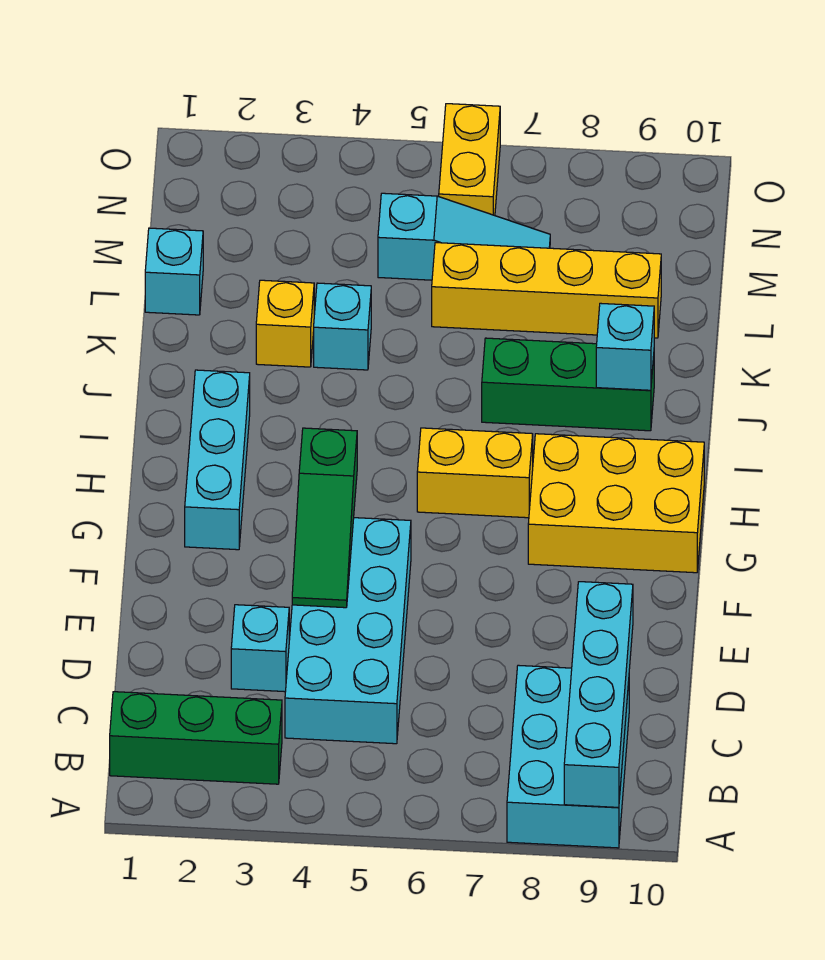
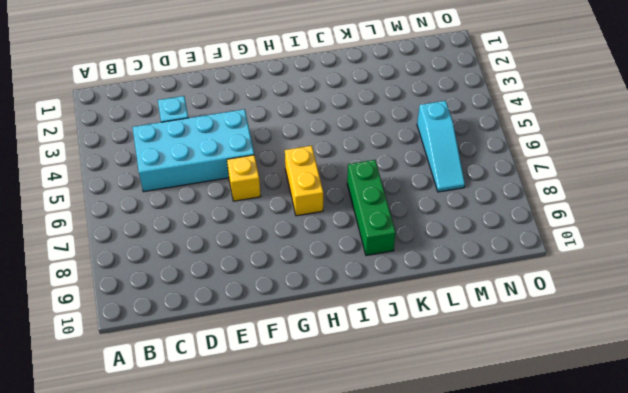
yellow 1x1 brick [227,155,261,201] -> yellow 1x1 brick moved to [256,280,314,367]
none -> cyan 2x3 brick [507,665,629,848]
none -> green 1x3 brick [110,692,282,784]
none -> cyan 1x3 brick [185,370,250,550]

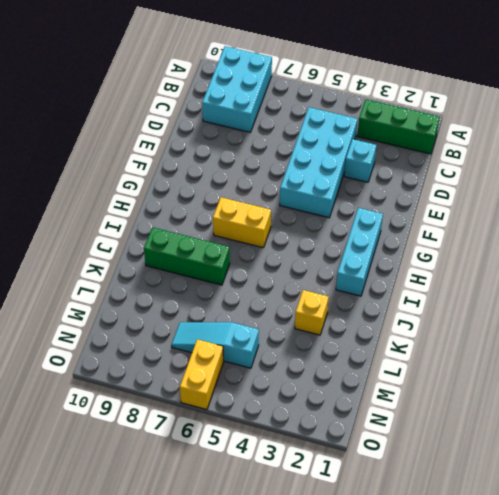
none -> yellow 2x3 brick [528,434,704,573]
none -> cyan 1x1 brick [314,283,371,370]
none -> cyan 1x1 brick [145,228,203,315]

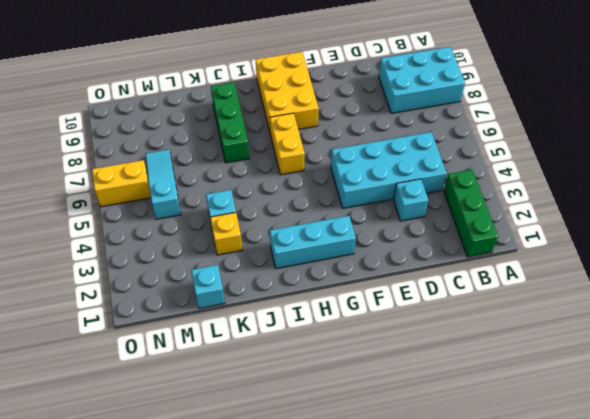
none -> yellow 1x4 brick [432,243,661,338]
none -> cyan 1x4 brick [564,582,633,807]
none -> green 1x3 slope [292,428,357,608]

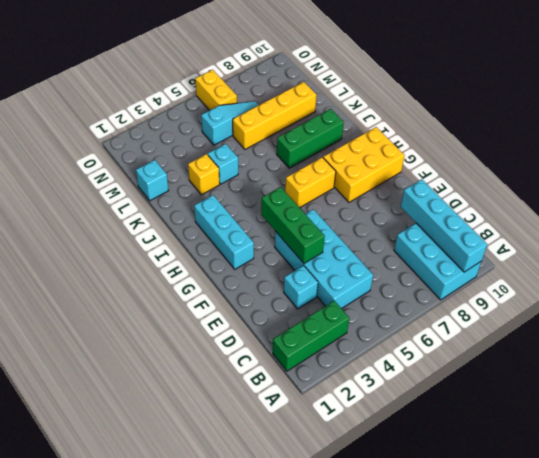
green 1x3 brick [261,187,325,263] -> green 1x3 slope [292,428,357,608]
none -> cyan 1x1 brick [596,303,654,390]

